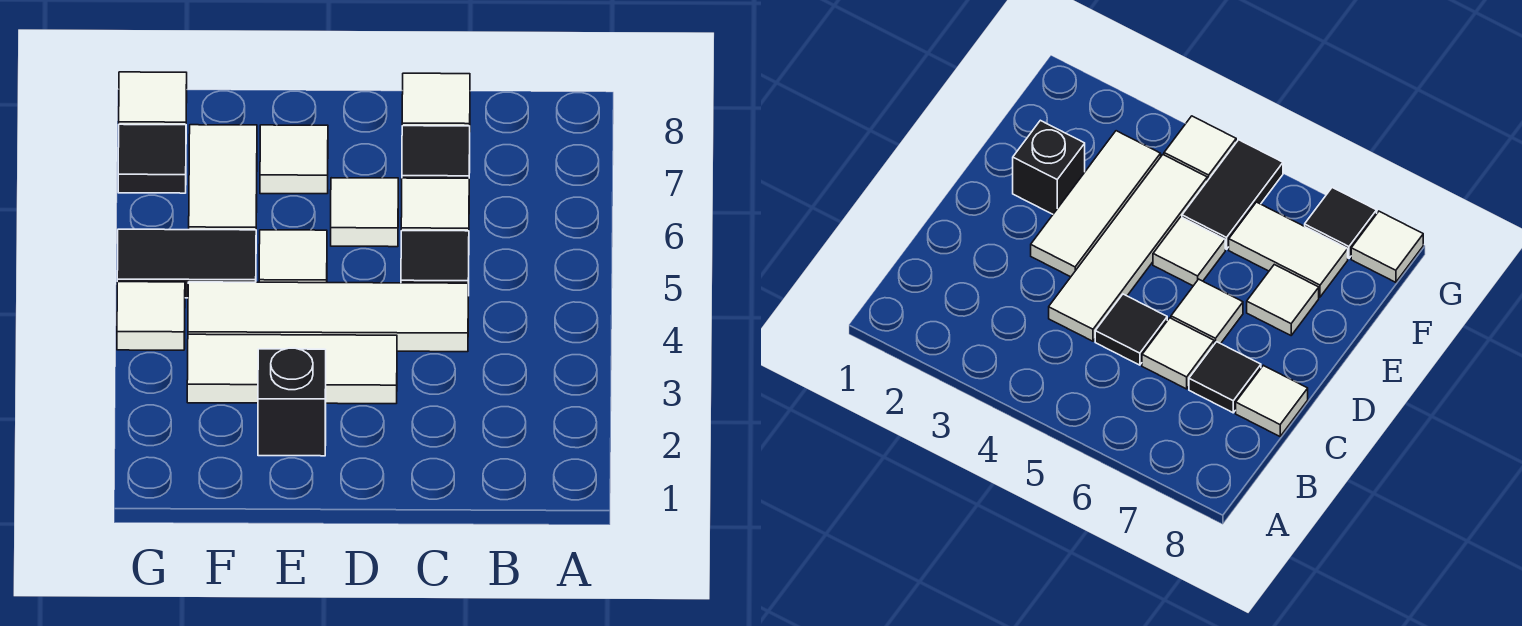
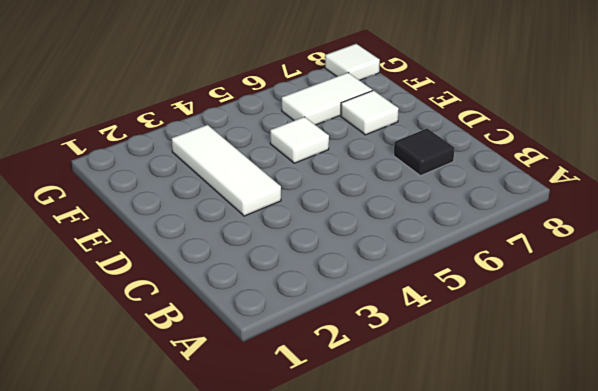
none -> white 1x4 tile [188,282,468,352]
none -> black 1x1 tile [401,231,469,296]
none -> white 1x1 tile [401,178,469,231]

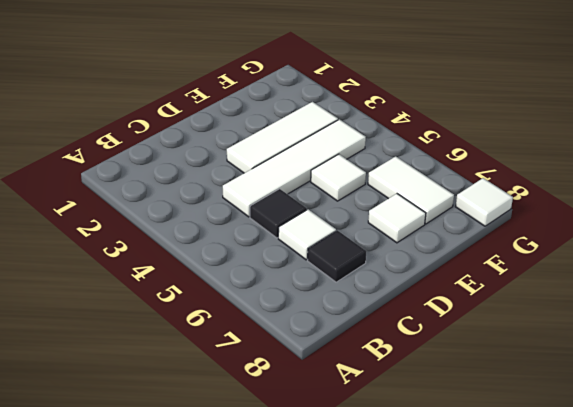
none -> white 1x1 tile [402,73,470,126]
none -> white 1x1 tile [331,178,398,247]
none -> black 1x1 brick [258,348,326,456]

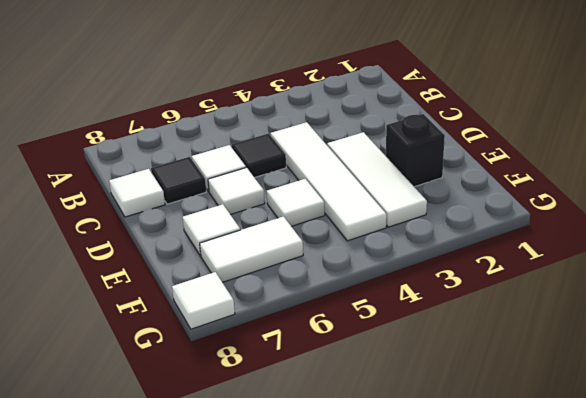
none -> black 1x2 tile [117,229,256,298]
none -> white 1x1 tile [117,282,185,350]
none -> black 1x1 tile [118,124,186,193]

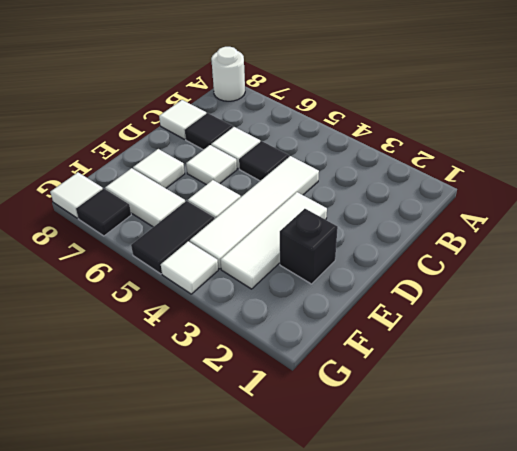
white 1x1 round brick [211,47,245,101] -> none

